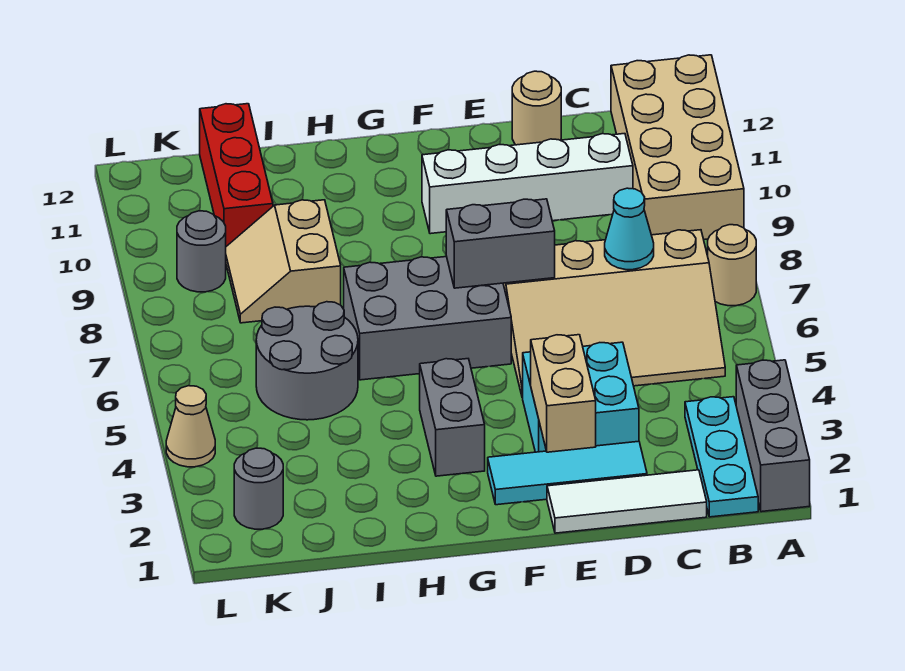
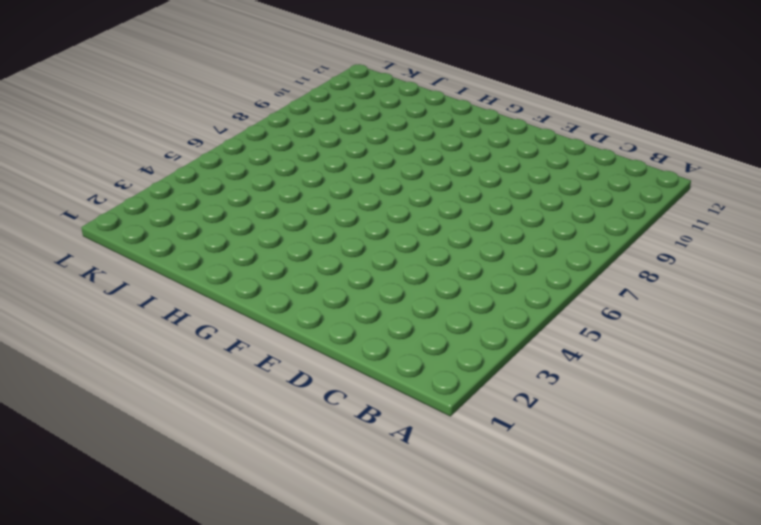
none -> grey 1x3 brick [736,360,810,512]
none -> tan 1x1 round brick [708,225,756,306]
none -> tan 2x4 brick [611,55,744,239]

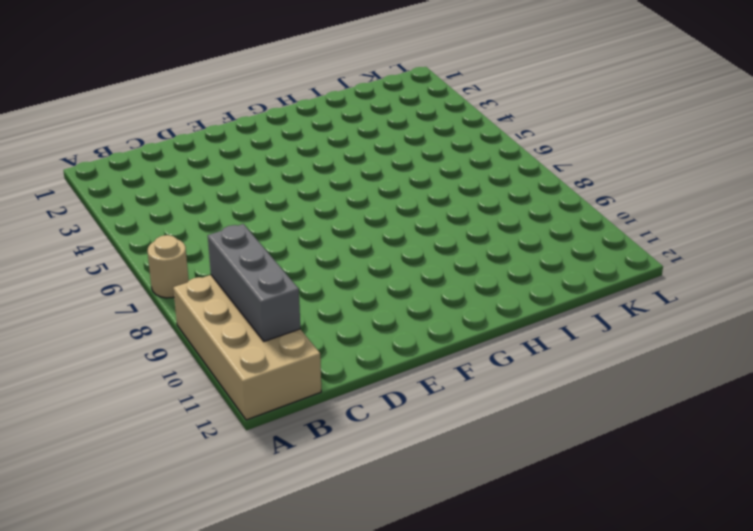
grey 1x3 brick [208,224,300,341] -> grey 1x3 brick moved to [736,360,810,512]
none -> cyan 1x3 plate [685,397,758,517]
none -> tan 3x4 slope [503,230,725,398]
none -> white 1x3 tile [547,470,707,533]

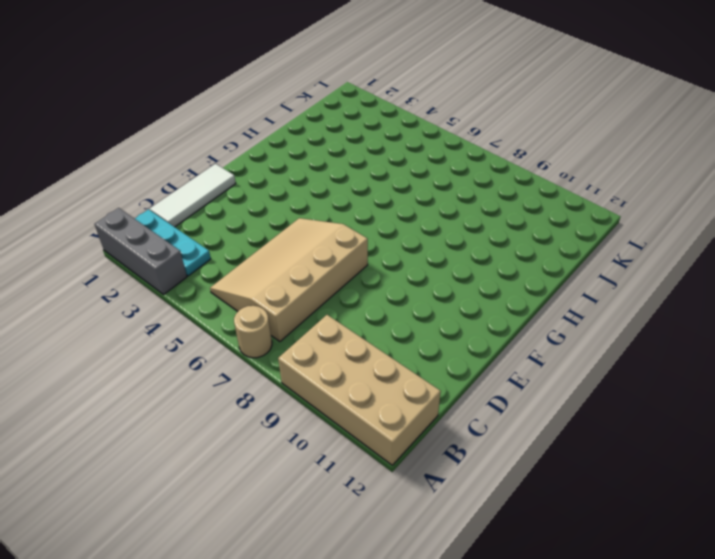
none -> white 1x4 brick [422,134,633,234]
none -> cyan 1x3 tile [488,441,647,505]
none -> cyan 2x2 brick [523,342,639,452]

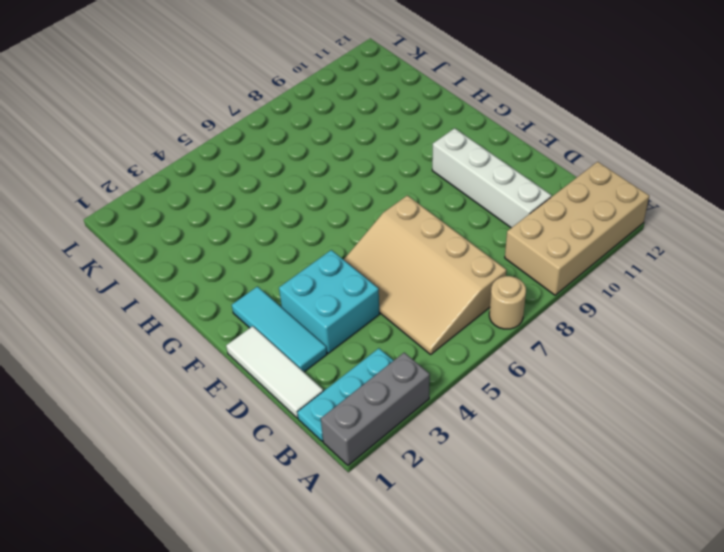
none -> tan 1x1 round brick [512,71,561,145]
none -> grey 2x3 brick [344,257,511,380]
none -> grey 1x2 brick [420,359,485,476]

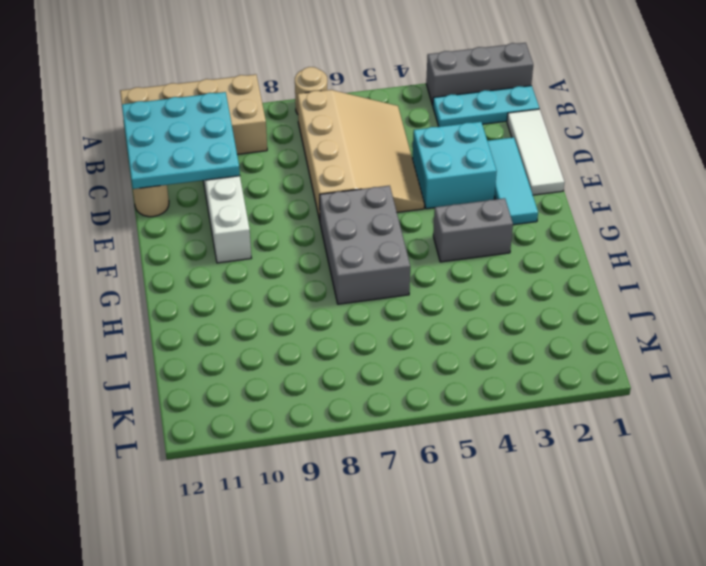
cyan 3x3 plate [122,92,240,189] -> none
none -> grey 2x2 round brick [256,302,358,420]
none -> tan 2x2 slope [226,200,341,323]
none -> red 1x3 brick [200,104,273,246]

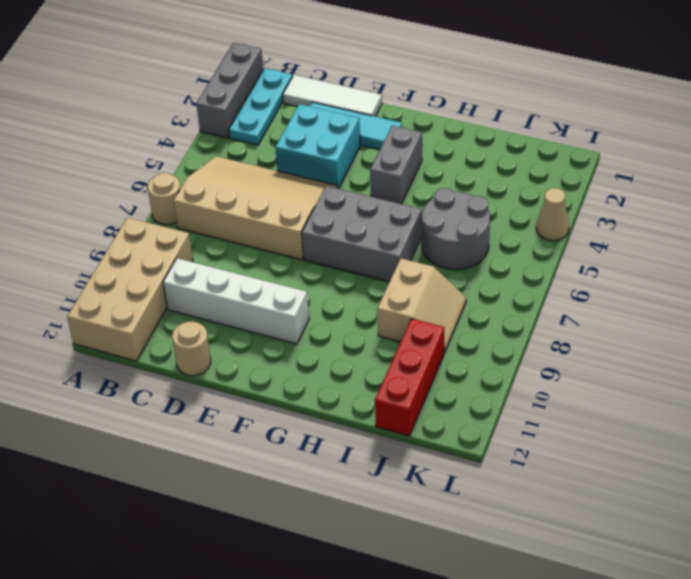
none -> grey 1x1 round brick [234,448,283,529]
none -> grey 1x1 round brick [177,211,226,292]
none -> cyan 1x1 cone [605,188,654,270]

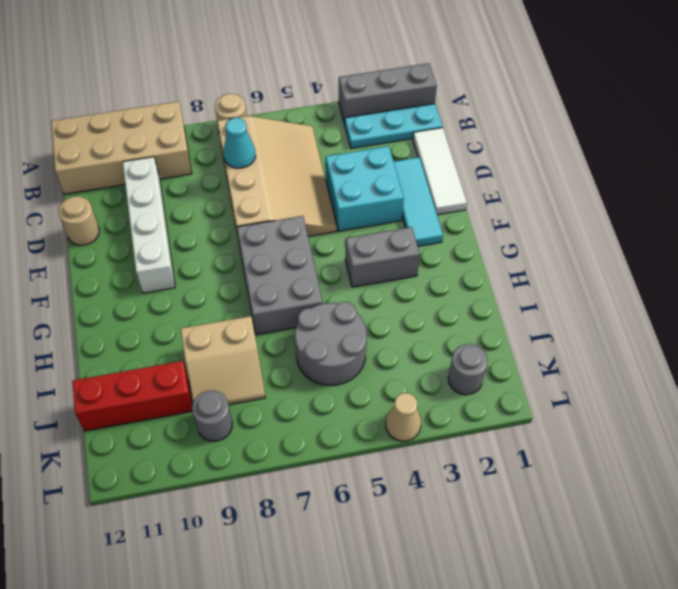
none -> tan 1x2 brick [531,335,596,452]
none -> grey 1x2 brick [446,199,555,288]

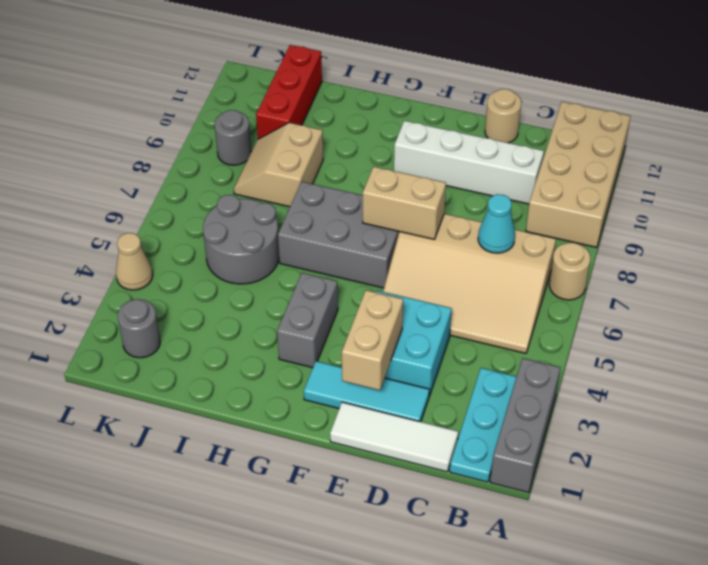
tan 1x2 brick [363,167,446,239] -> grey 1x2 brick [446,199,555,288]

